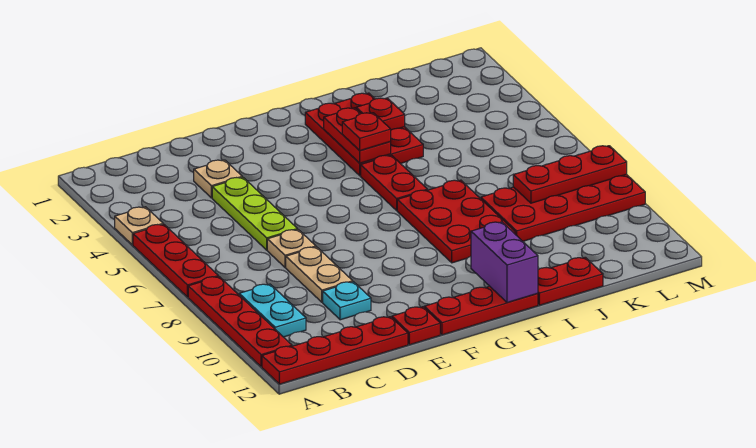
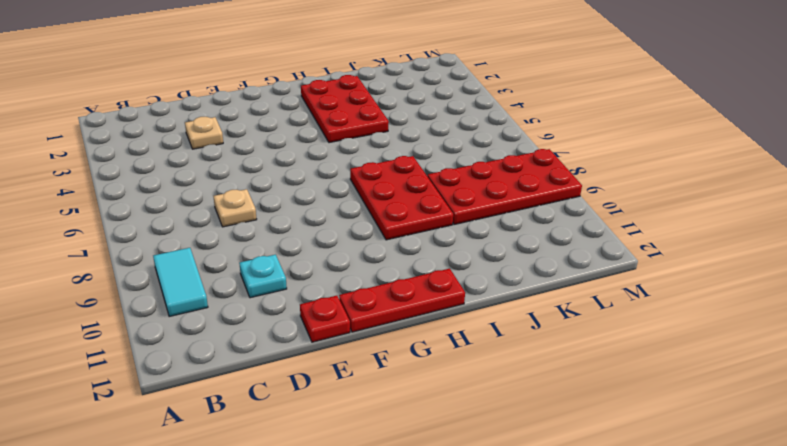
cyan 1x2 tile [153,248,208,317] -> cyan 1x2 plate [239,284,306,337]
none -> tan 1x1 plate [115,207,163,245]
none -> red 1x3 plate [133,224,218,297]
none -> red 1x4 plate [188,277,292,367]

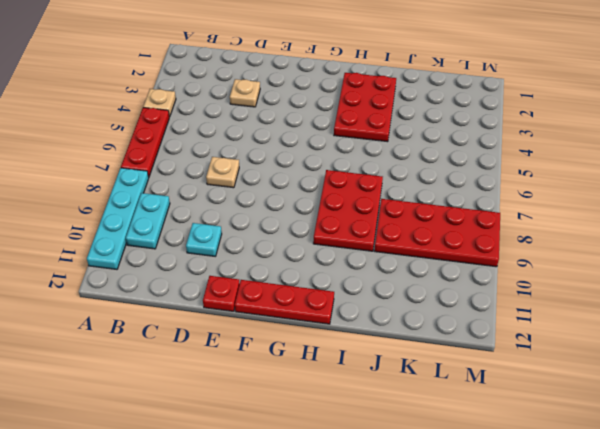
cyan 1x4 plate [87,168,149,269] -> red 1x4 plate [188,277,292,367]
none -> red 1x4 plate [262,317,408,384]
none -> lime 1x3 plate [212,177,297,250]
none -> tan 1x2 plate [286,247,353,302]

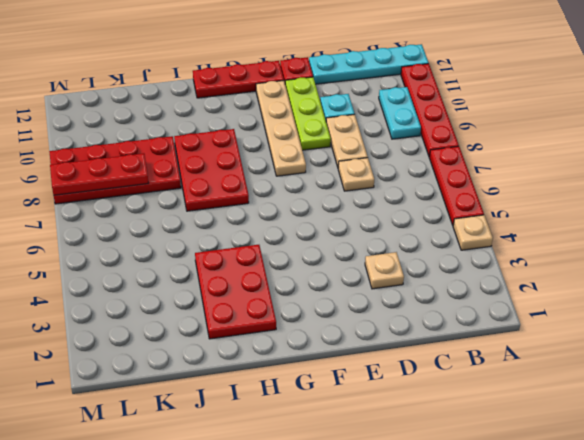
cyan 1x4 plate [309,44,428,84] -> red 1x4 plate [262,317,408,384]
lime 1x3 plate [285,77,331,150] -> lime 1x3 plate moved to [212,177,297,250]
tan 1x4 plate [256,81,306,176] -> none
none -> red 1x2 plate [361,155,427,210]
none -> red 1x2 plate [538,257,603,305]
none -> red 1x2 plate [324,108,391,163]

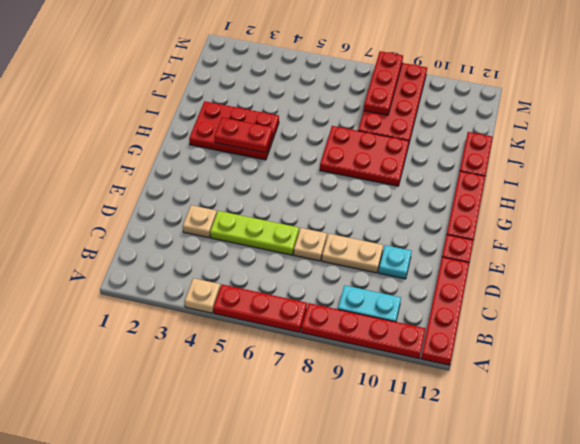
none -> red 1x2 plate [361,155,427,210]
none -> purple 1x2 brick [471,222,538,302]
none -> red 1x1 plate [356,98,405,130]

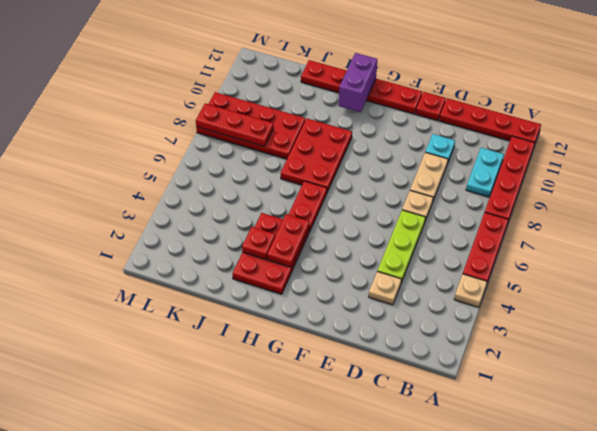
none -> red 1x1 plate [342,113,391,150]

